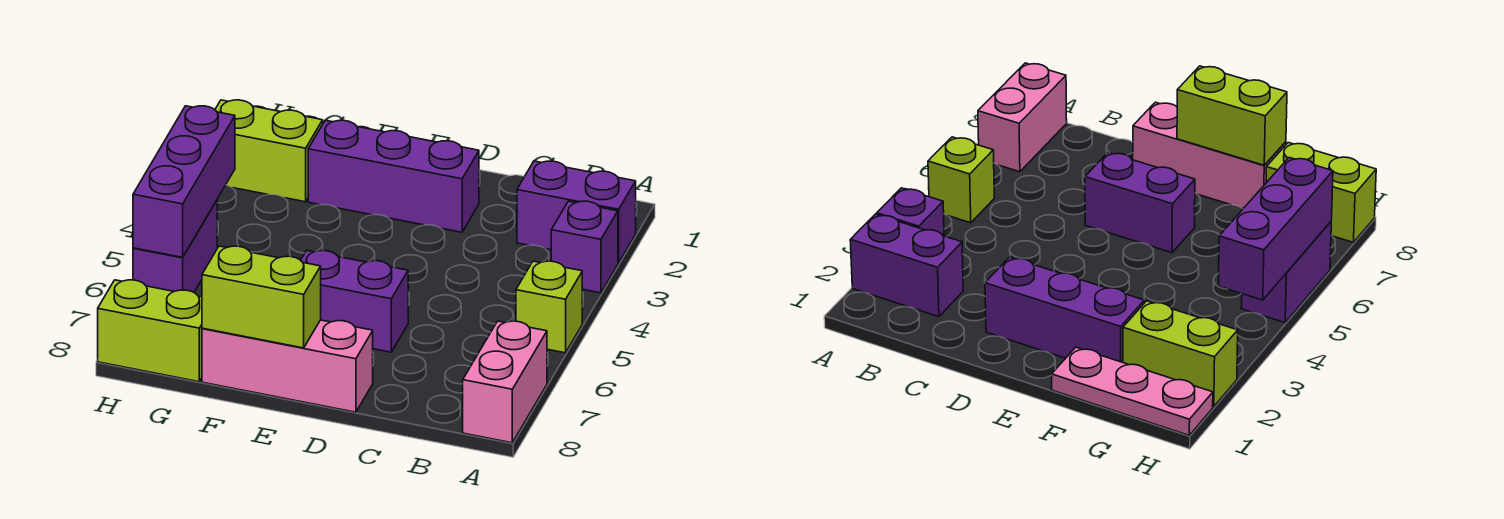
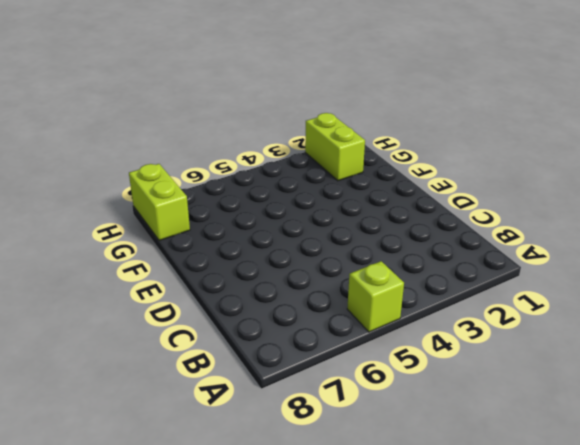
none -> purple 1x2 brick [517,161,636,263]
none -> purple 1x1 brick [551,201,618,293]
none -> pink 1x2 brick [463,321,547,443]

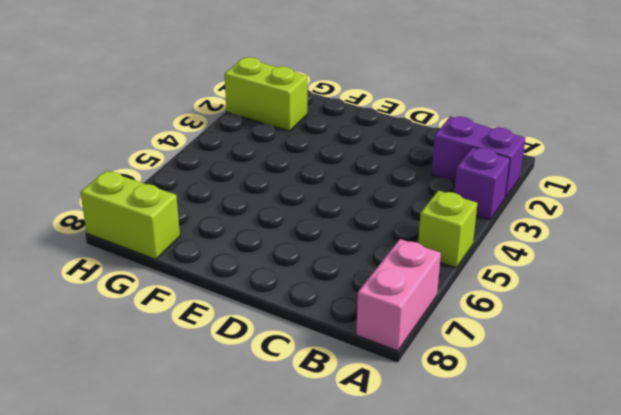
none -> purple 1x3 brick [308,120,479,232]
none -> purple 1x2 brick [301,250,408,352]
none -> pink 1x3 brick [202,320,373,412]

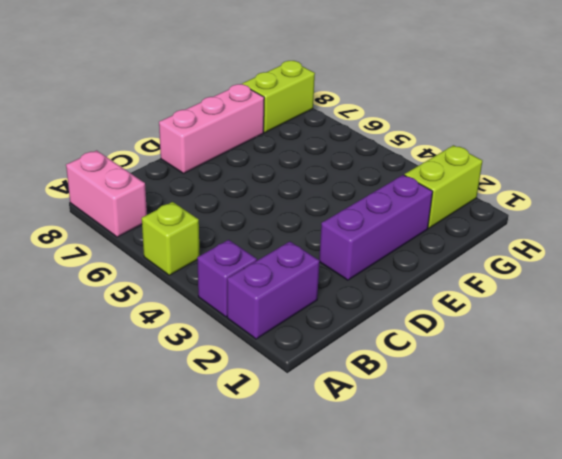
none -> purple 1x2 brick [301,250,408,352]
none -> pink 1x3 plate [1052,347,1213,435]
none -> purple 1x2 brick [133,201,217,292]

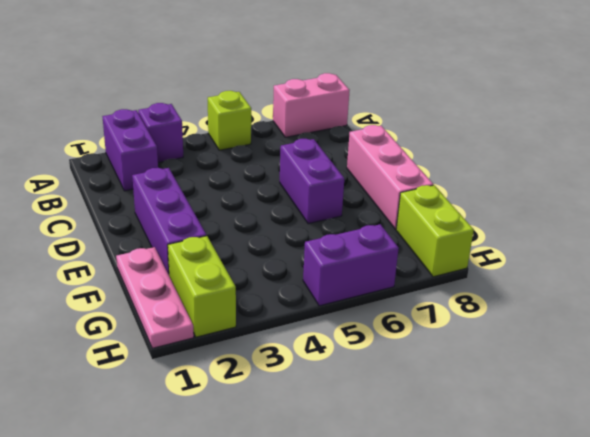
none -> lime 1x2 brick [202,246,321,348]
none -> purple 1x3 brick [133,106,235,257]

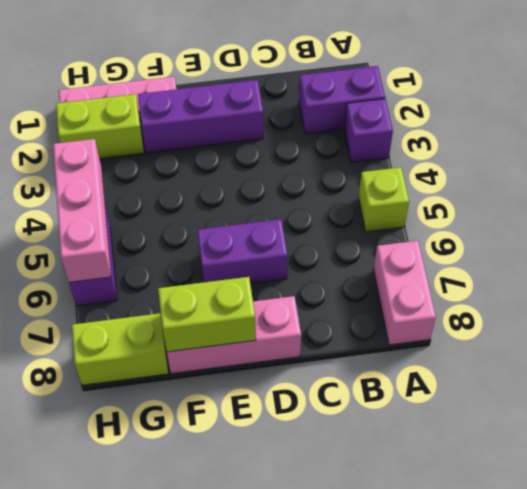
pink 1x3 brick [53,139,111,282] -> purple 1x3 brick [133,106,235,257]

